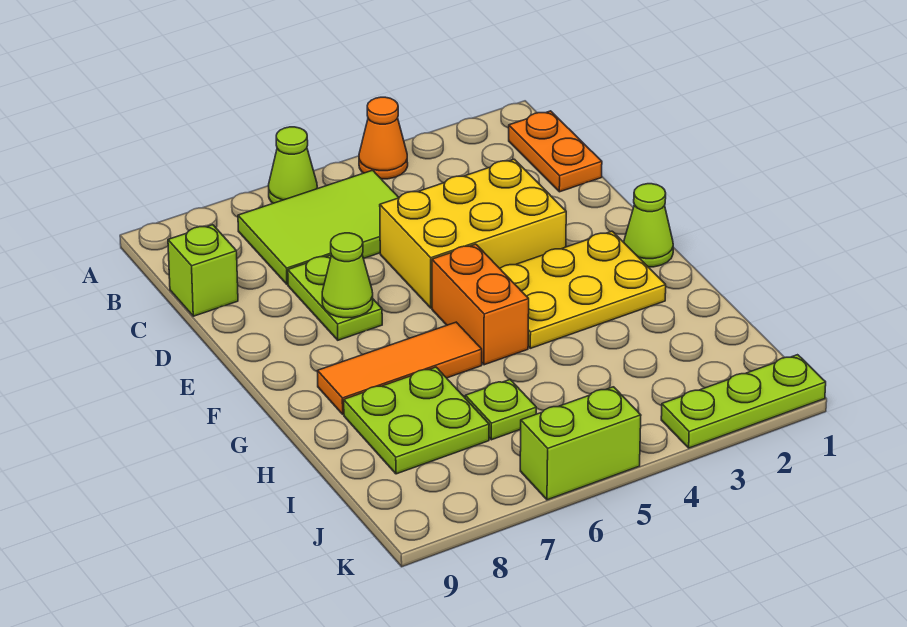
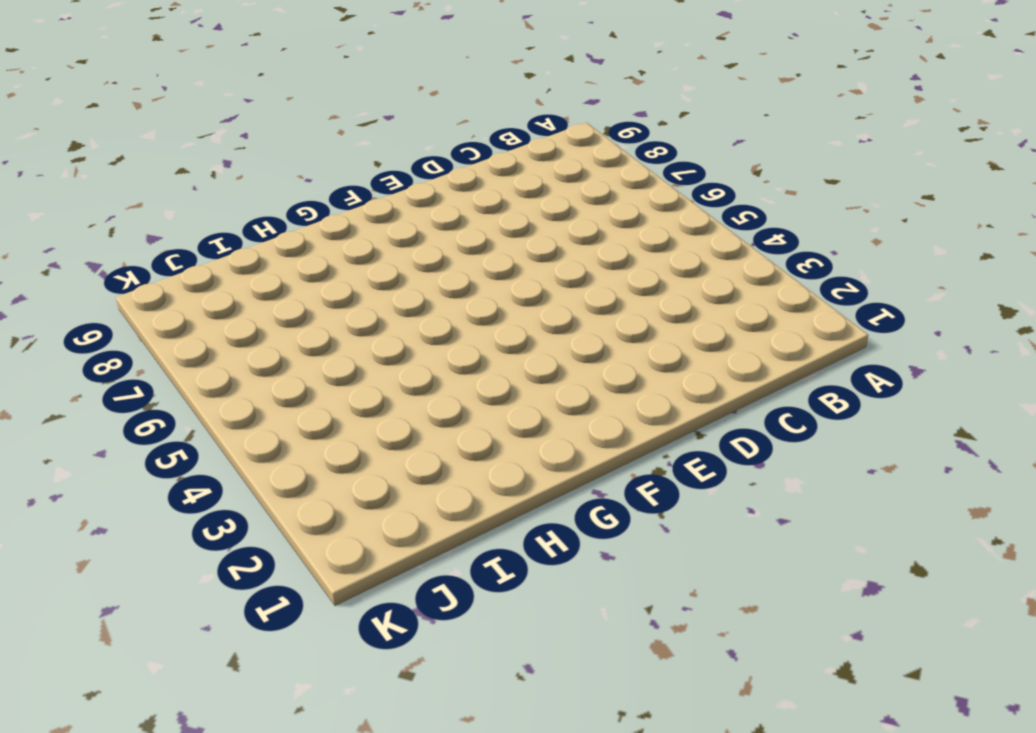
none -> orange 1x1 cone [359,97,408,179]
none -> lime 1x1 cone [268,127,317,203]
none -> orange 1x2 plate [509,111,602,192]

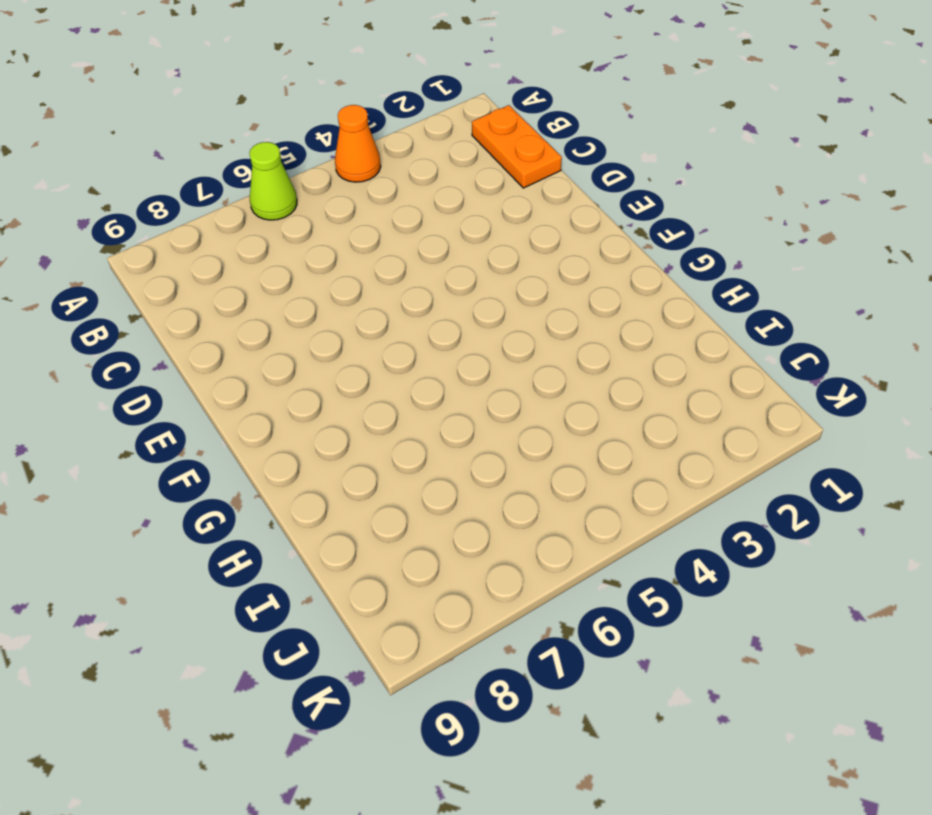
none -> lime 2x3 tile [238,170,399,284]
none -> lime 1x1 brick [168,225,238,316]
none -> yellow 2x3 brick [380,159,566,308]

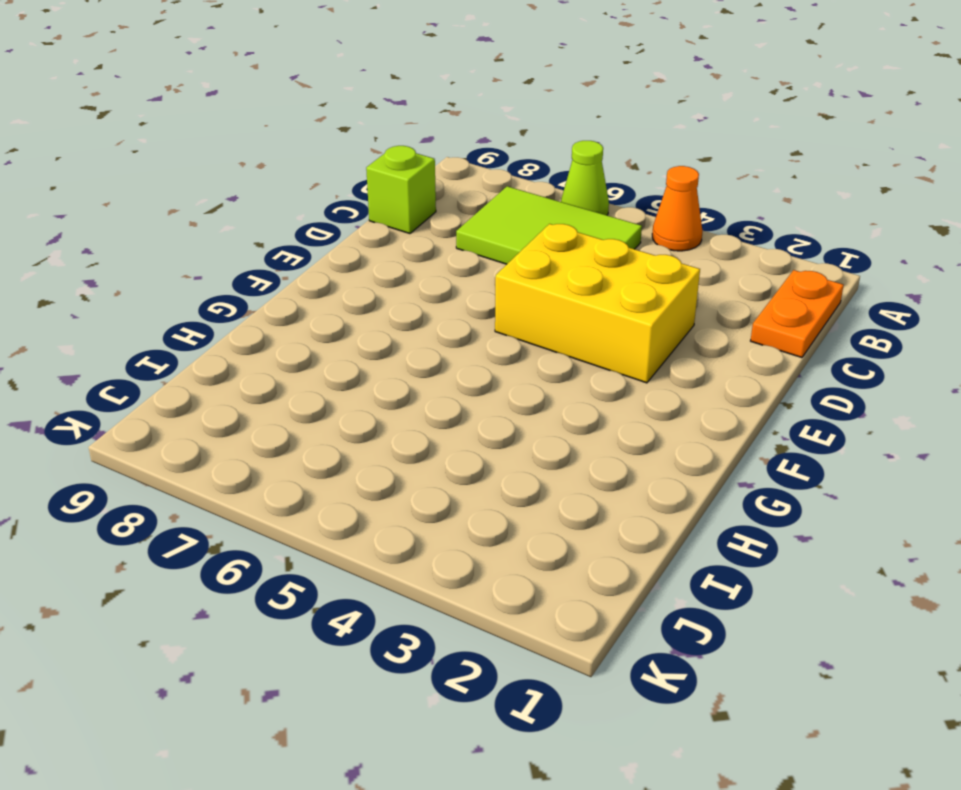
none -> lime 1x2 plate [288,255,382,340]
none -> lime 1x1 cone [624,184,673,267]
none -> yellow 2x3 plate [500,231,666,348]

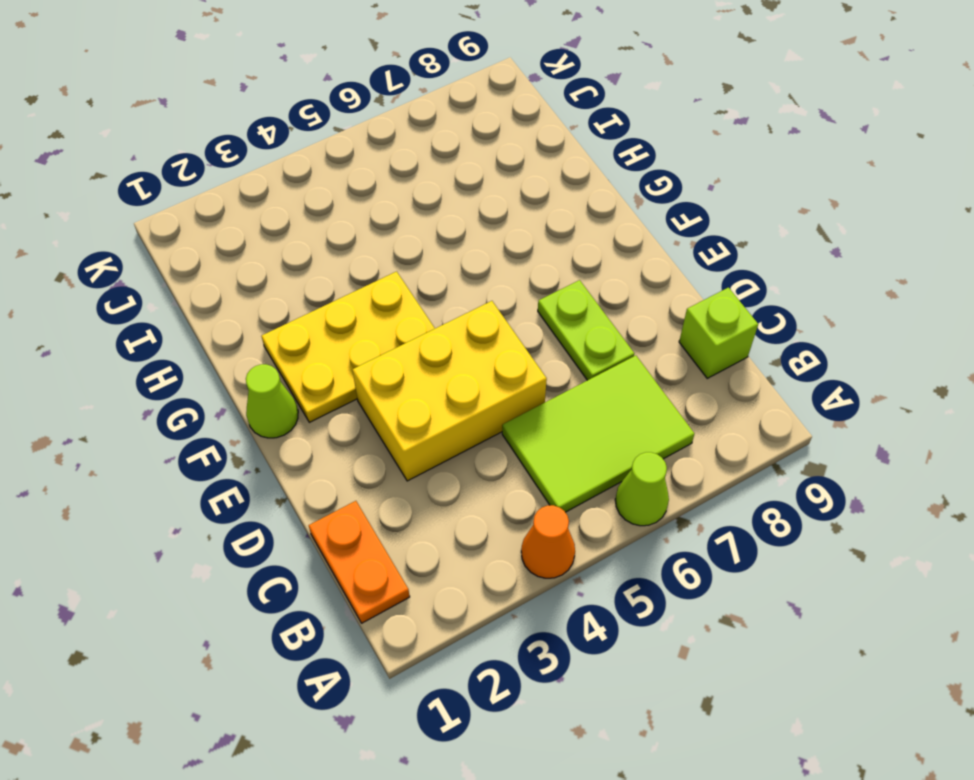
none -> orange 1x2 brick [432,244,529,365]
none -> orange 1x3 tile [318,322,482,414]
none -> lime 2x2 plate [344,367,489,474]

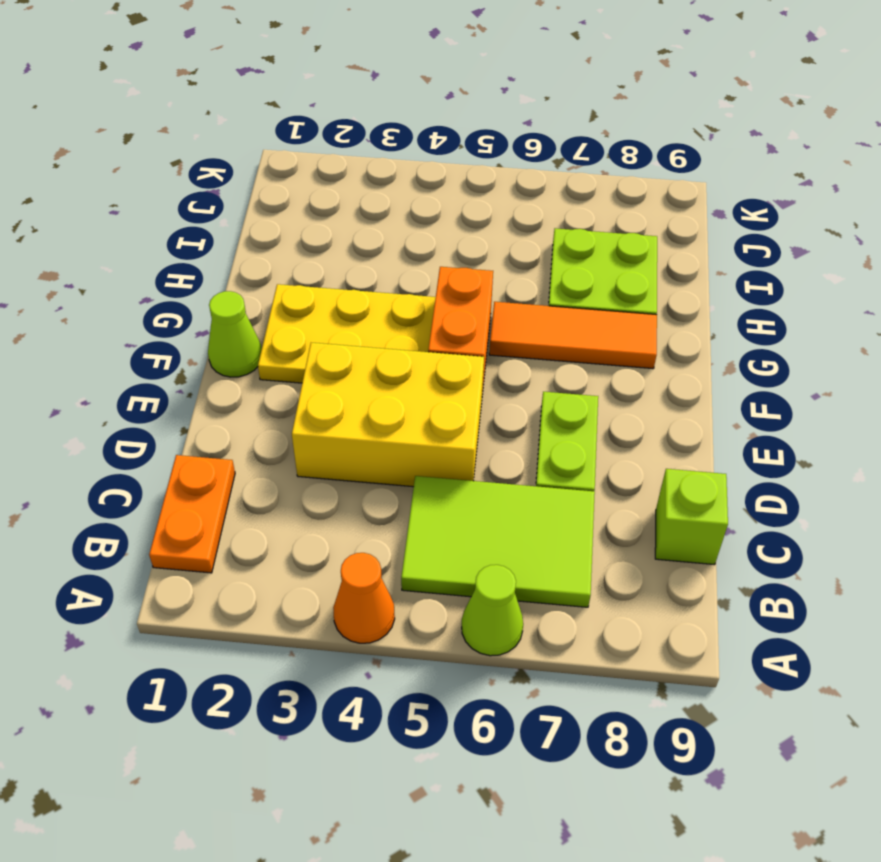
none -> lime 1x1 plate [465,380,536,440]
none -> lime 1x3 plate [661,355,826,448]
none -> lime 1x2 brick [520,387,641,500]

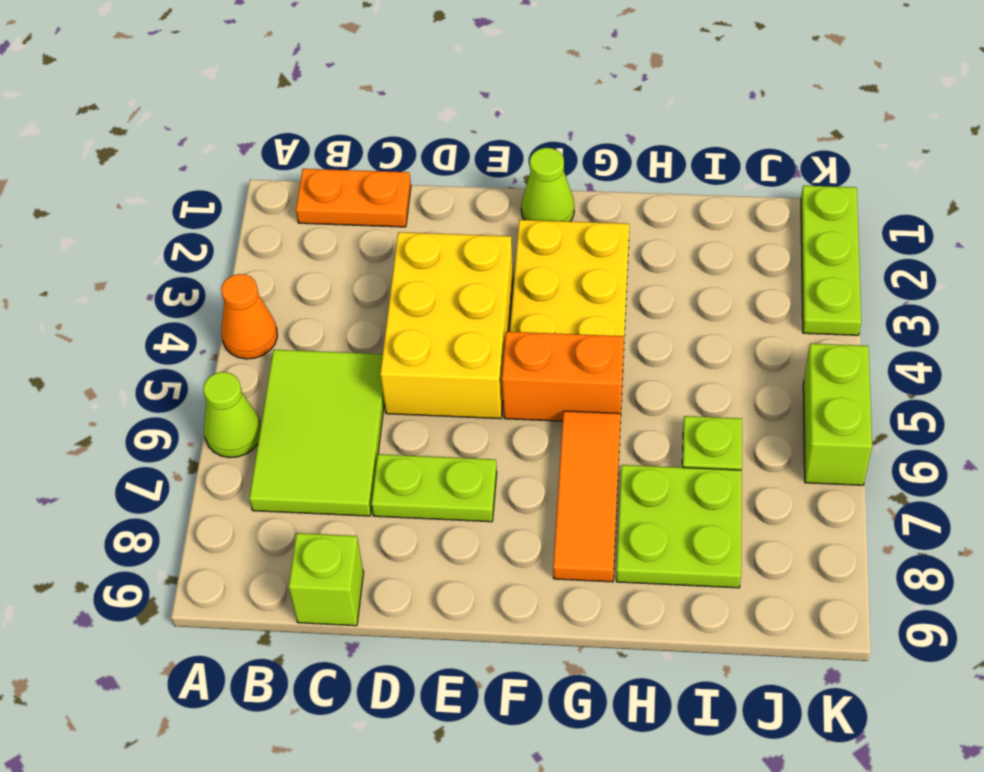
none -> lime 1x1 cone [322,233,373,318]

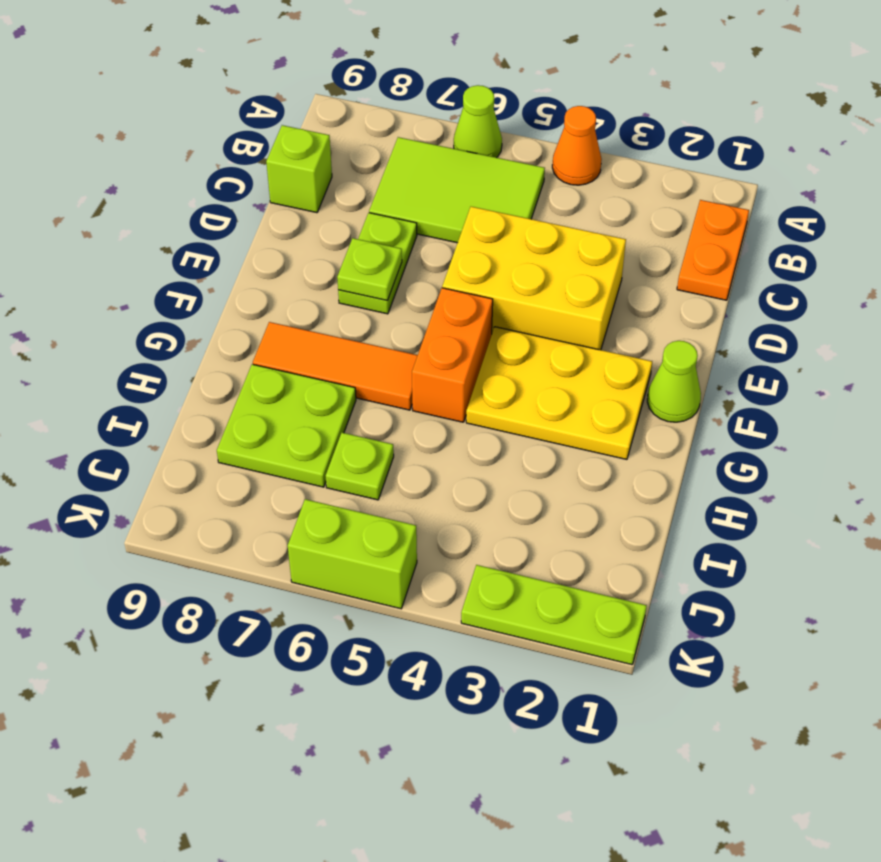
lime 1x1 plate [337,238,402,301] -> lime 1x1 cone [322,233,373,318]

